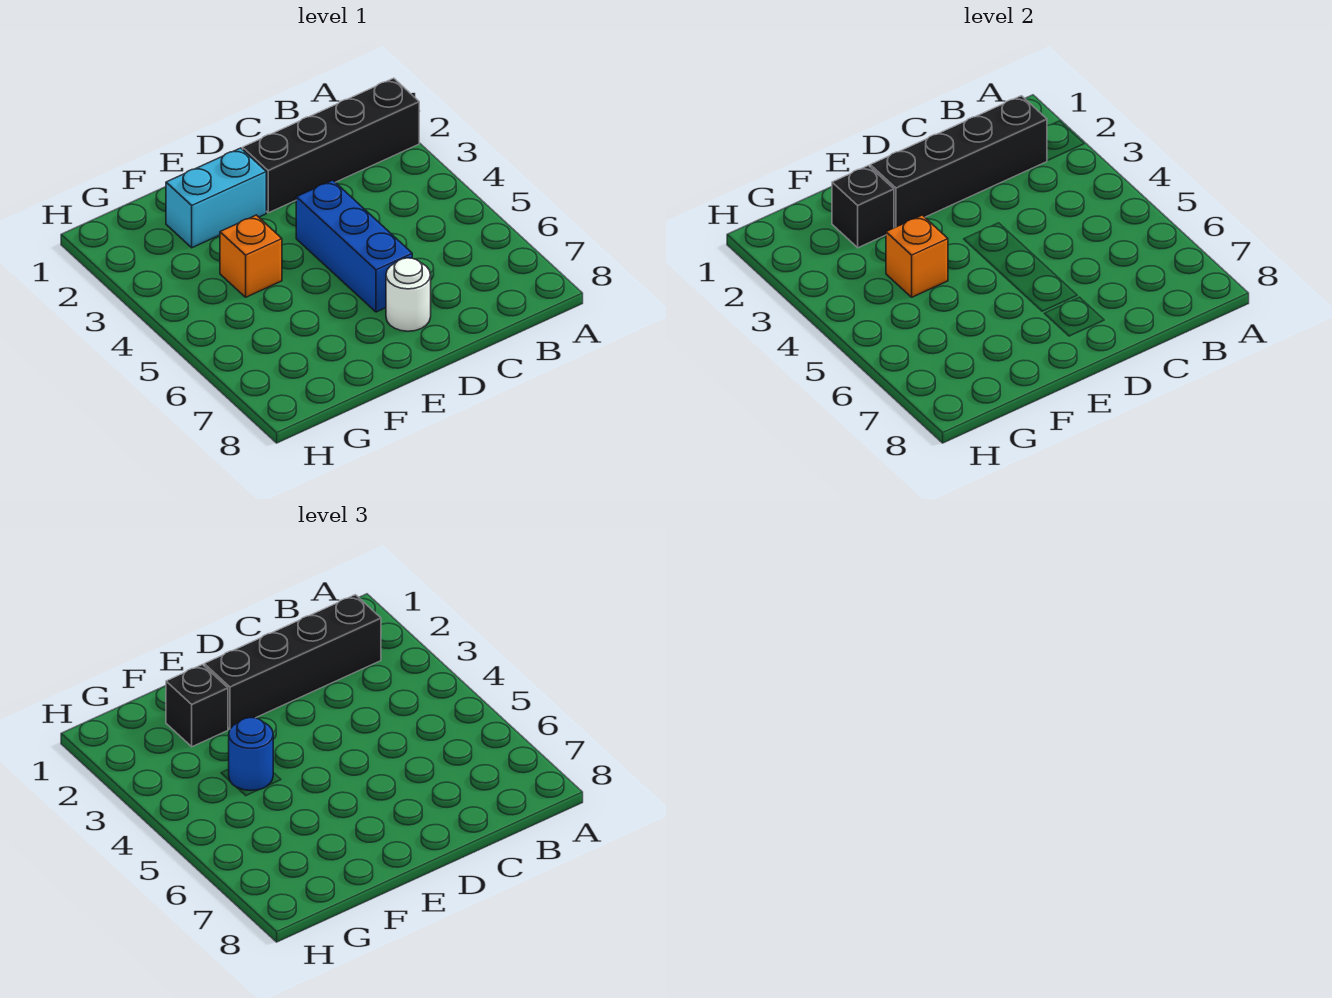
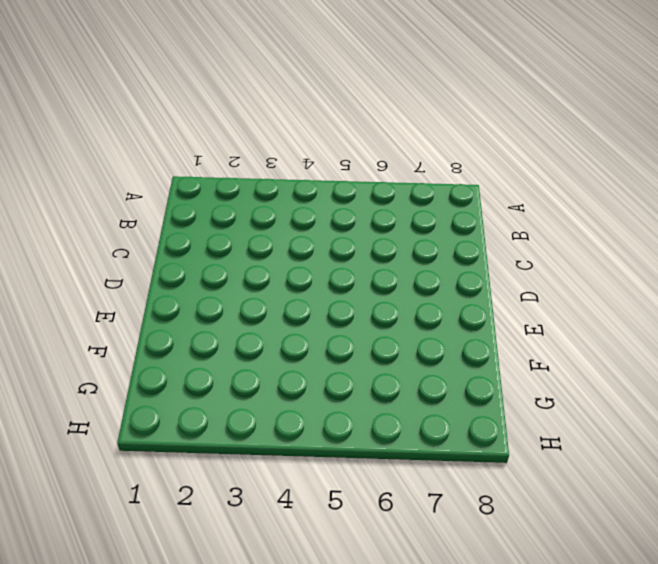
none -> black 1x4 brick [243,78,419,213]
none -> blue 1x3 brick [296,180,412,312]

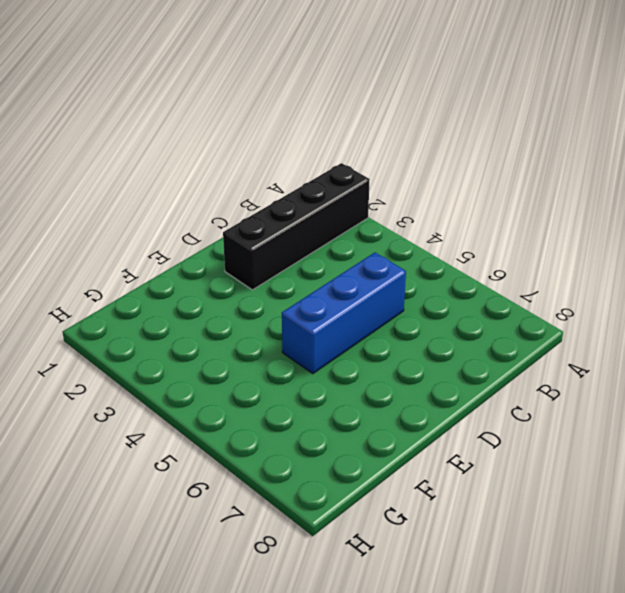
blue 1x3 brick [282,253,406,374] -> blue 1x3 brick turned to [296,180,412,312]
none -> white 1x1 round brick [386,258,431,331]
none -> cyan 1x2 brick [166,148,266,248]

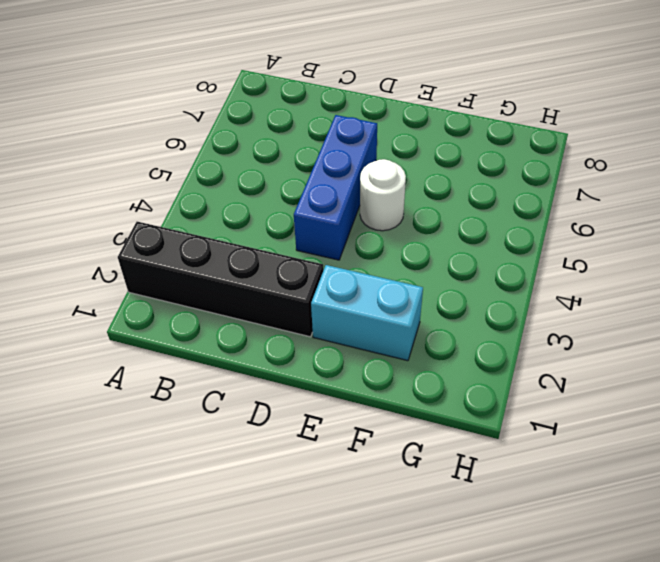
white 1x1 round brick [360,159,406,231] -> white 1x1 round brick moved to [386,258,431,331]
none -> orange 1x1 brick [220,215,282,297]
none -> black 1x4 brick [870,96,1047,228]

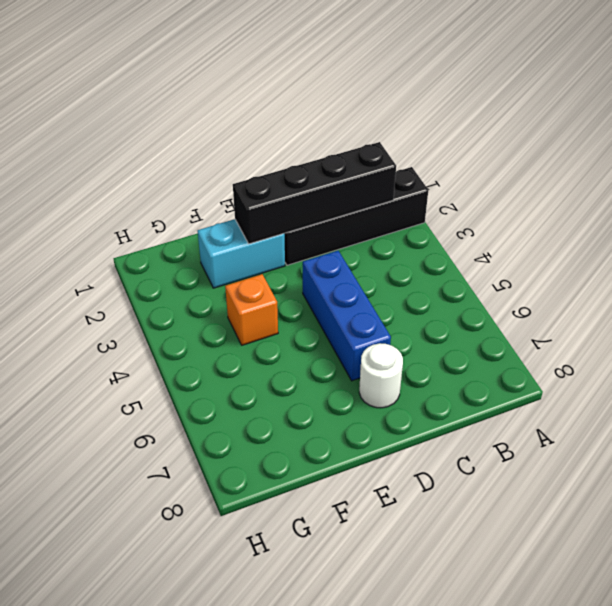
none -> black 1x1 brick [832,166,894,248]
none -> orange 1x1 brick [886,215,948,297]

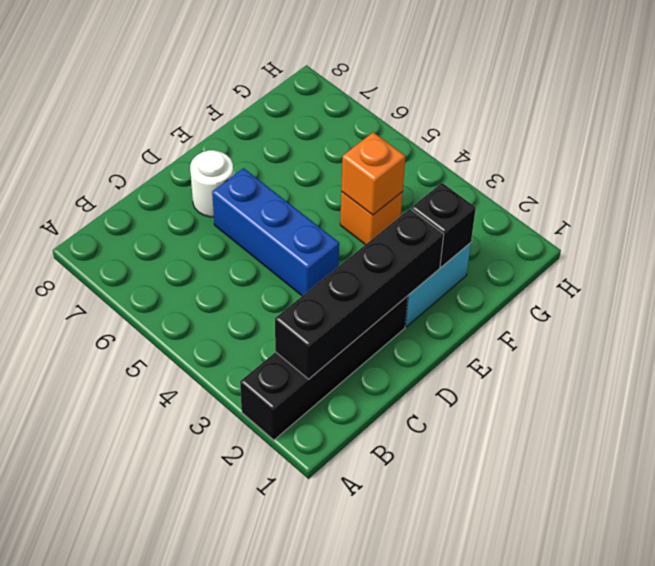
none -> black 1x4 brick [204,595,381,729]
none -> black 1x1 brick [166,665,228,747]

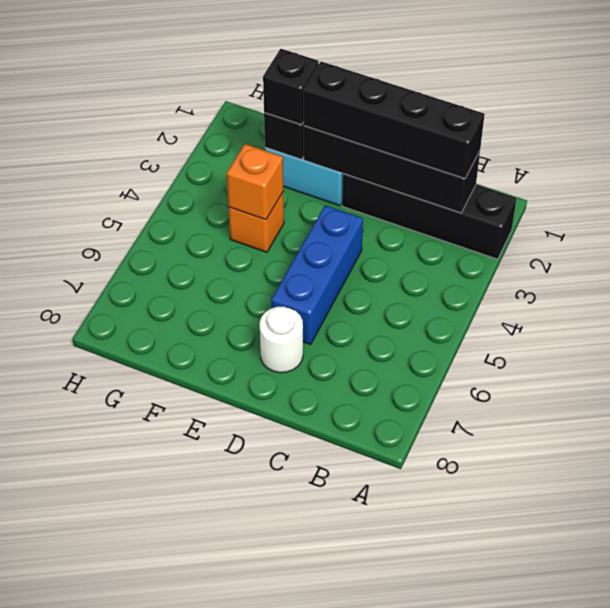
none -> blue 1x1 round brick [229,718,273,791]

